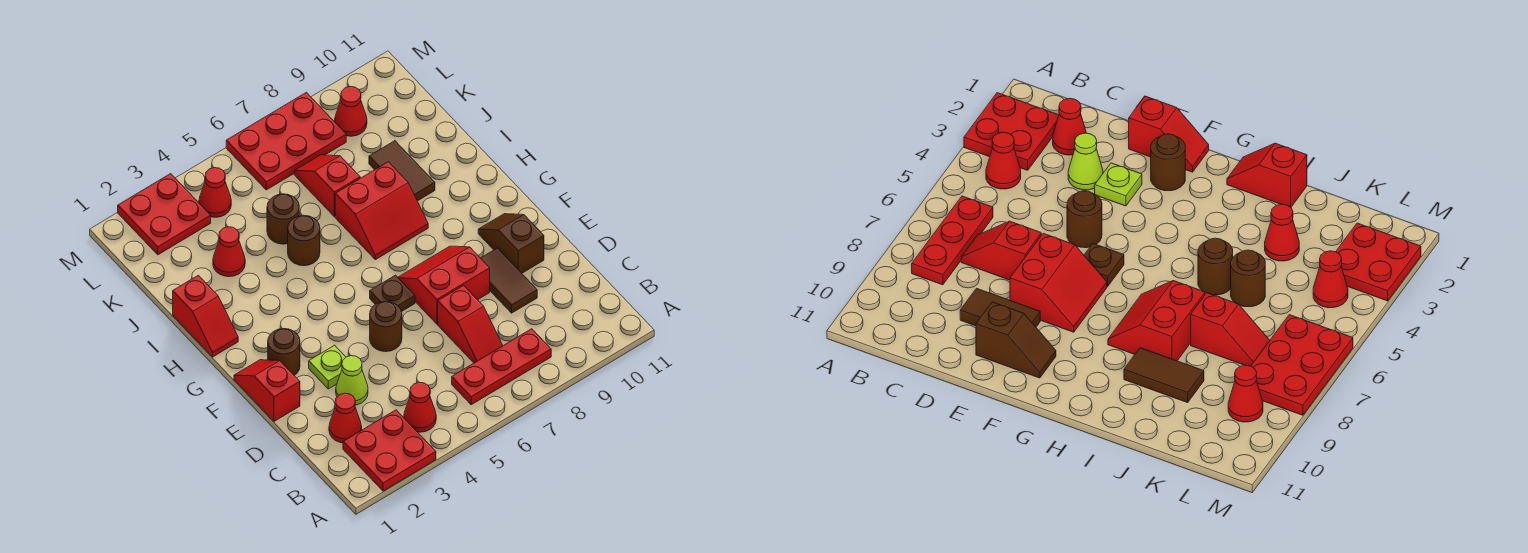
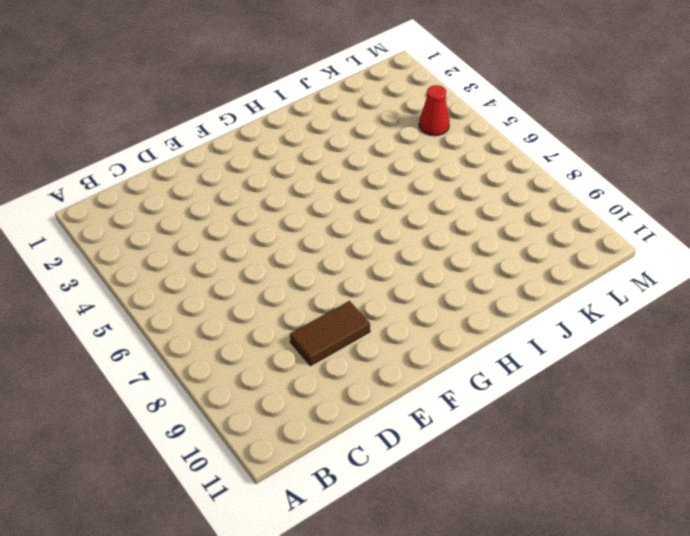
none -> red 2x2 plate [343,410,436,491]
none -> red 1x1 cone [404,382,436,432]
none -> red 1x3 plate [452,329,551,405]

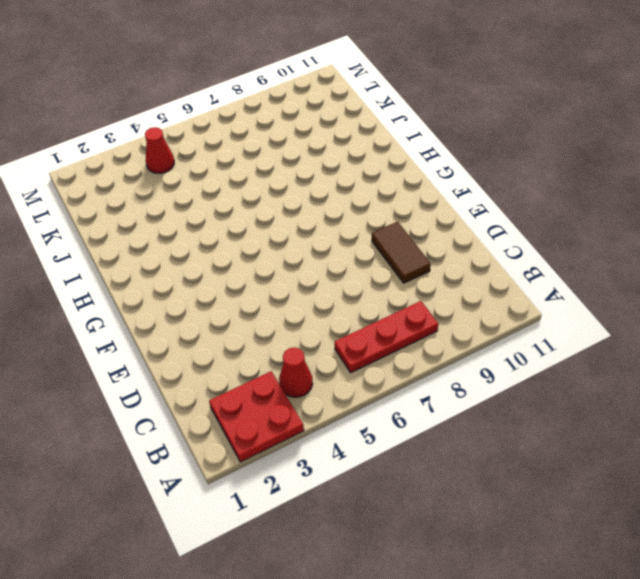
none -> red 1x1 cone [329,393,362,443]
none -> red 1x2 slope [438,285,503,363]
none -> lime 1x1 cone [336,356,368,405]

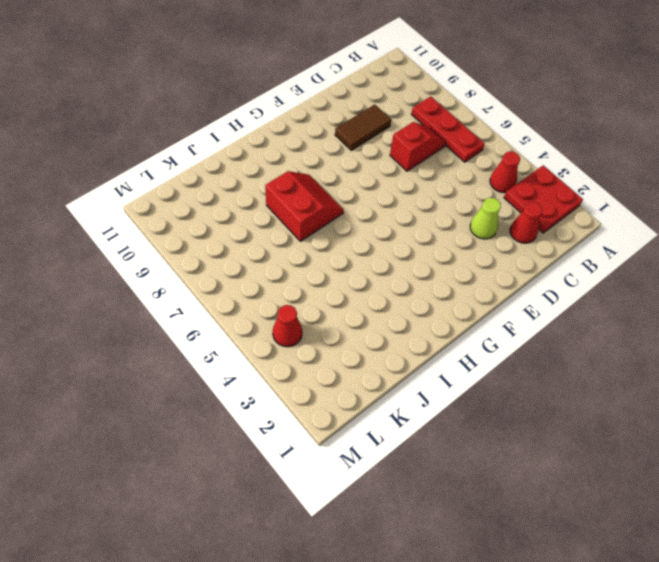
none -> red 1x2 slope [234,360,300,421]
none -> lime 1x1 plate [309,345,346,389]
none -> brown 1x1 round brick [370,301,402,352]

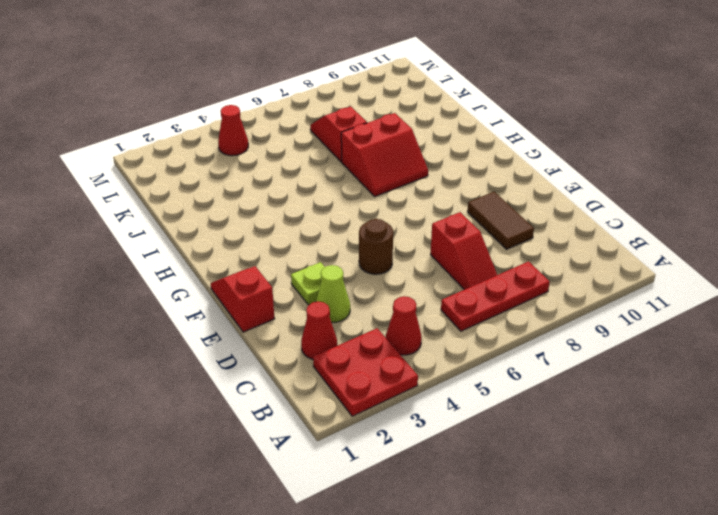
none -> red 2x2 slope [398,246,490,324]
none -> brown 1x2 slope [478,214,544,273]
none -> brown 1x1 round brick [268,329,300,375]

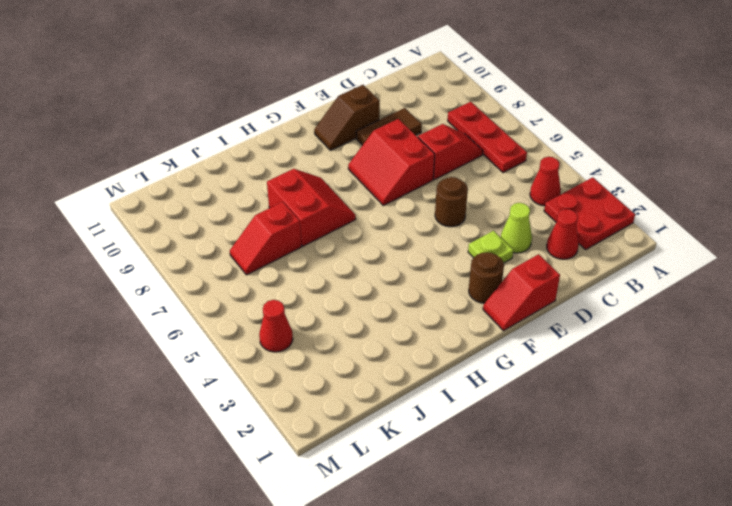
none -> brown 1x1 plate [370,275,415,312]
none -> red 1x2 slope [173,275,238,357]
none -> brown 1x1 round brick [288,215,320,266]

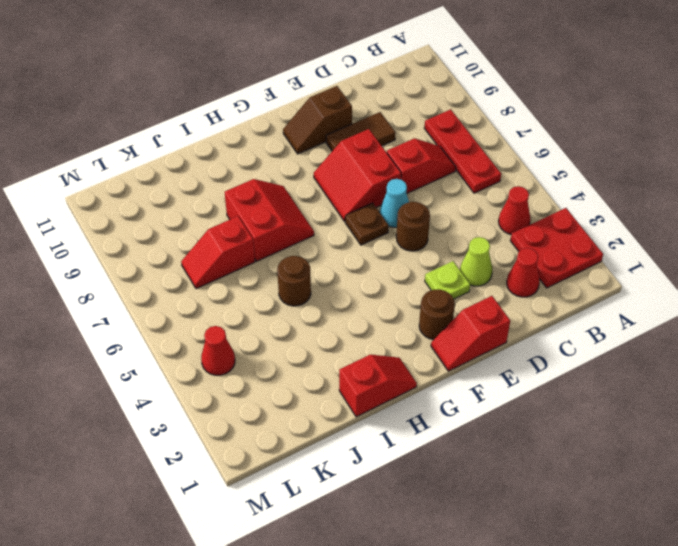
cyan 1x1 cone [380,179,409,227] -> none
none -> brown 1x2 tile [369,141,435,201]
none -> red 1x1 cone [213,227,245,277]
none -> brown 1x1 round brick [267,194,299,244]

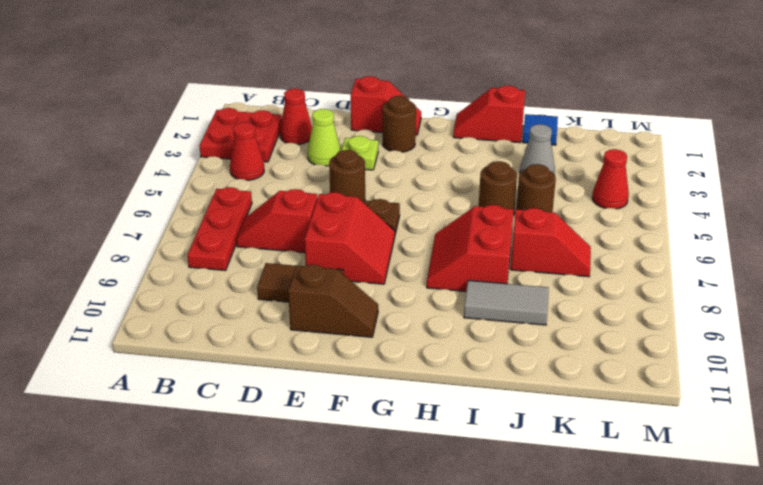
grey 1x2 tile [464,280,549,325] -> brown 1x2 tile [369,141,435,201]
blue 1x1 tile [523,114,558,145] -> none
grey 1x1 cone [520,124,555,174] -> red 1x1 cone [213,227,245,277]
none -> red 2x2 plate [118,174,211,255]
none -> red 2x3 plate [226,92,346,190]
none -> red 1x1 cone [335,87,367,136]

